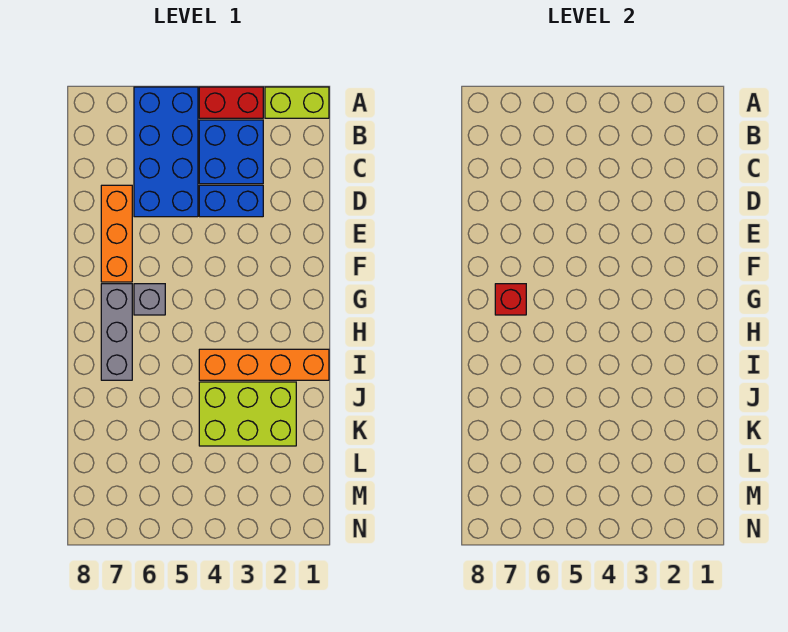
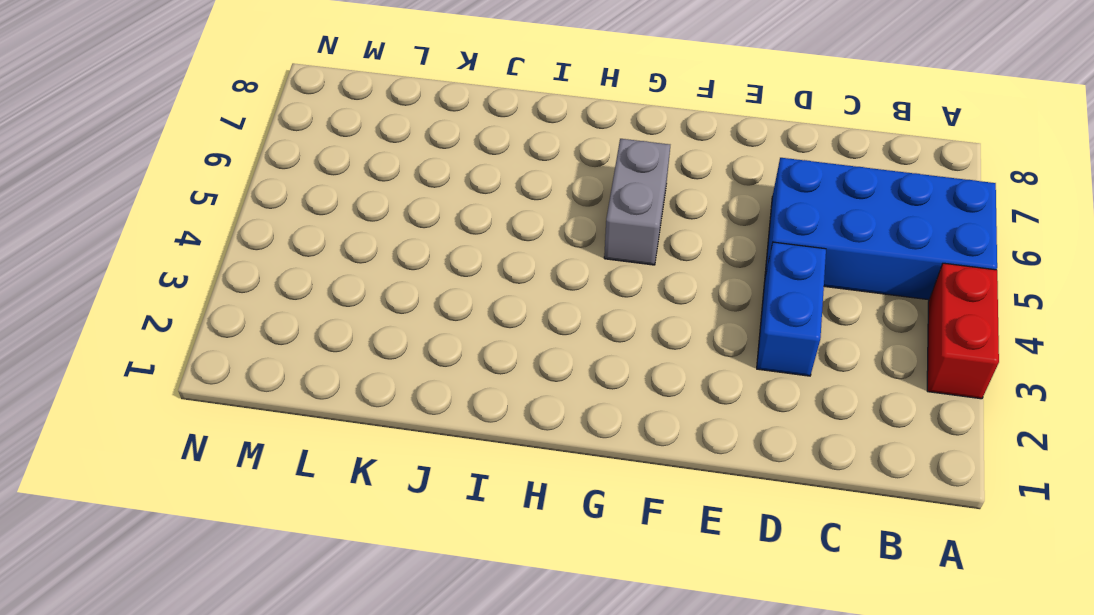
grey 1x2 brick [604,139,670,265] -> grey 1x1 brick [134,284,165,315]
none -> lime 1x2 brick [265,87,329,118]
none -> blue 2x2 brick [199,120,263,184]

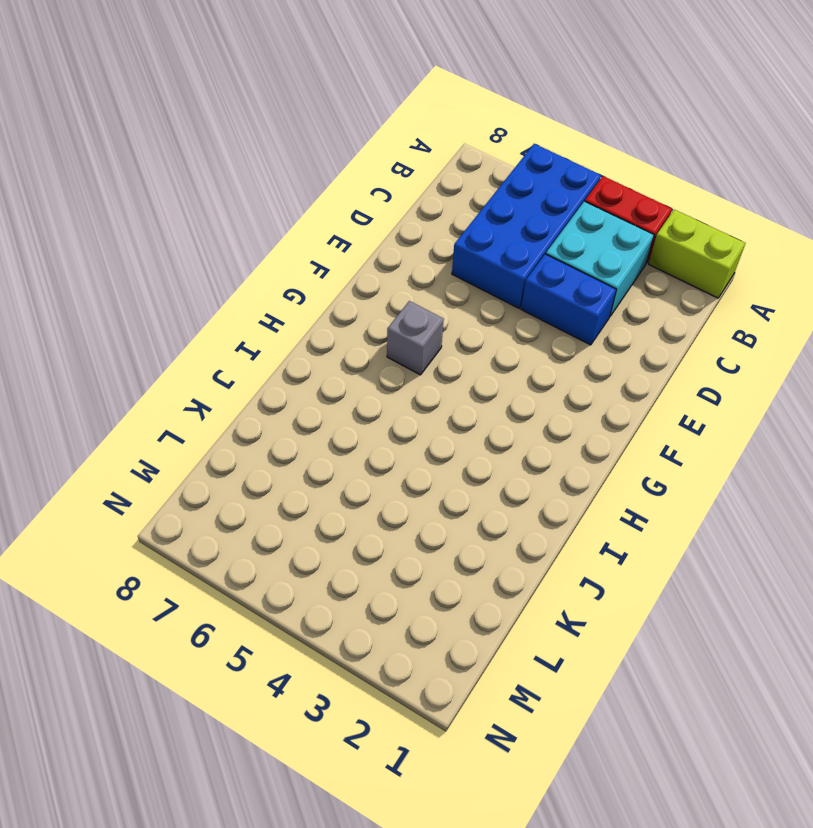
cyan 2x2 brick [546,201,654,316] -> blue 2x2 brick [199,120,263,184]
none -> orange 1x3 brick [101,185,132,282]
none -> grey 1x3 brick [101,284,132,380]

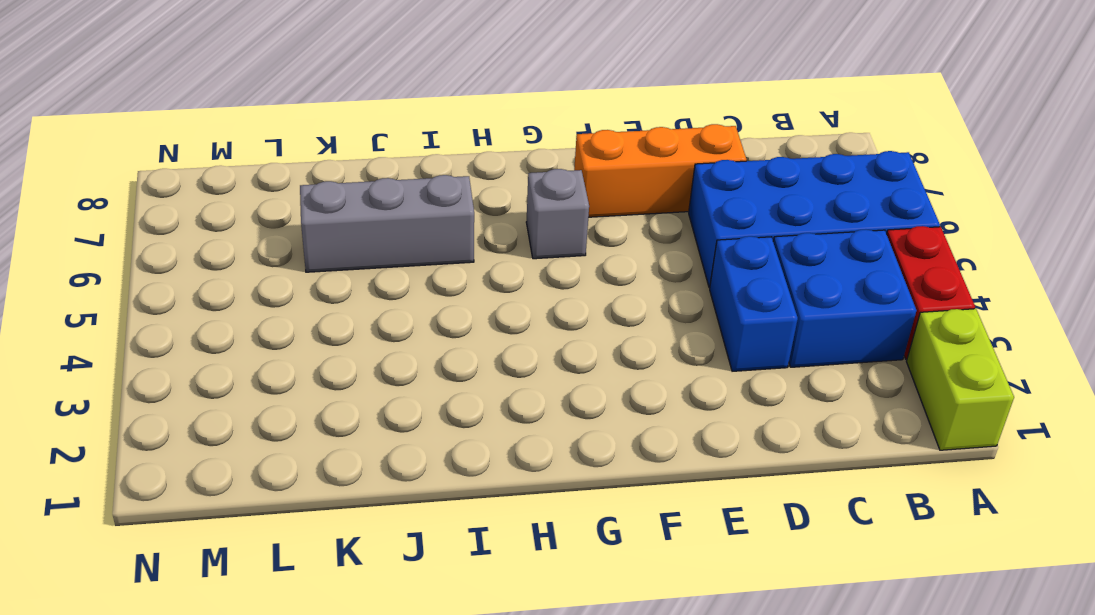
grey 1x3 brick [300,175,474,272] -> grey 1x3 brick moved to [101,284,132,380]
none -> orange 1x4 brick [199,349,329,380]
none -> lime 2x3 brick [199,382,296,446]

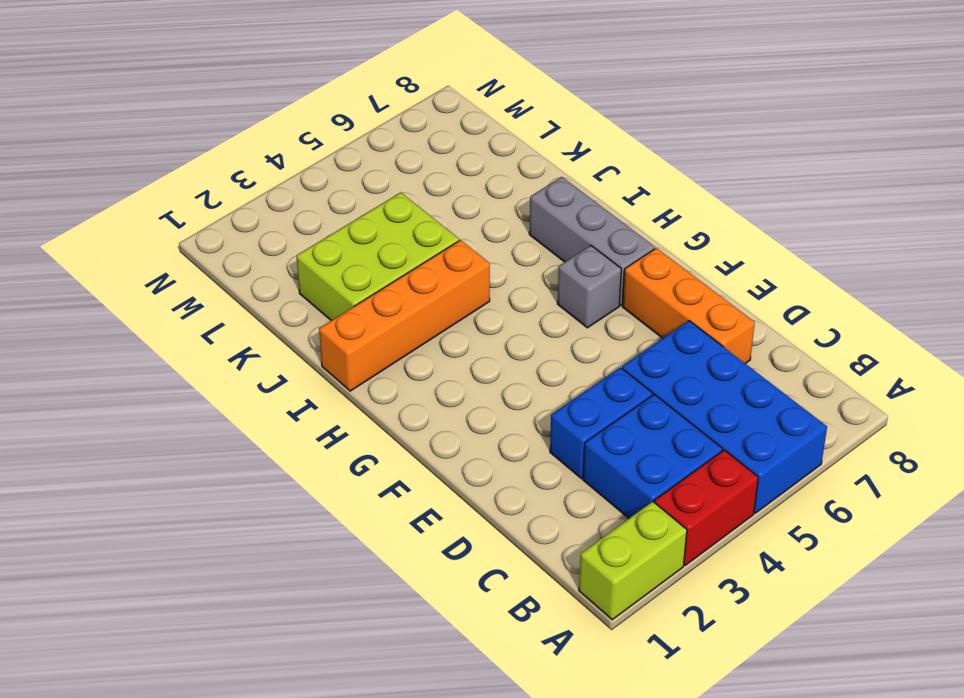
none -> red 1x1 brick [495,284,526,315]

